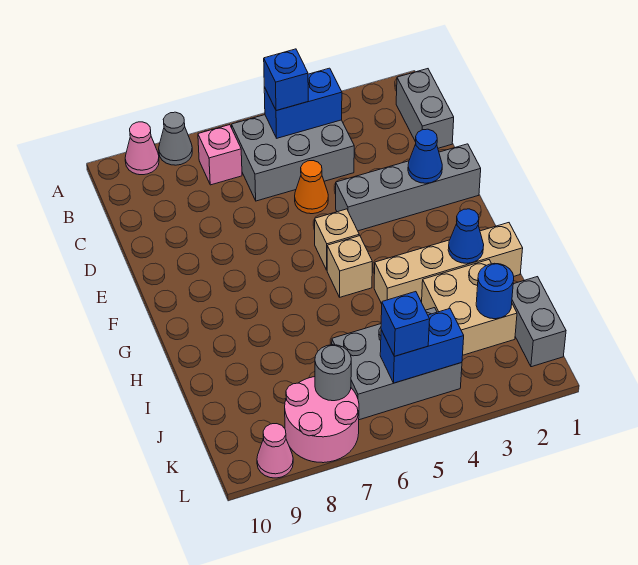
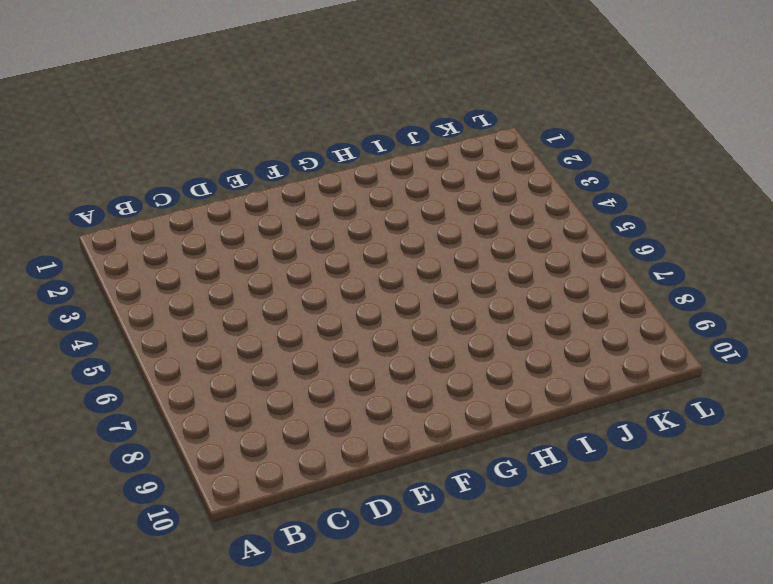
none -> grey 1x1 cone [159,112,192,165]
none -> pink 1x1 cone [125,122,159,175]
none -> grey 1x2 brick [396,69,454,148]

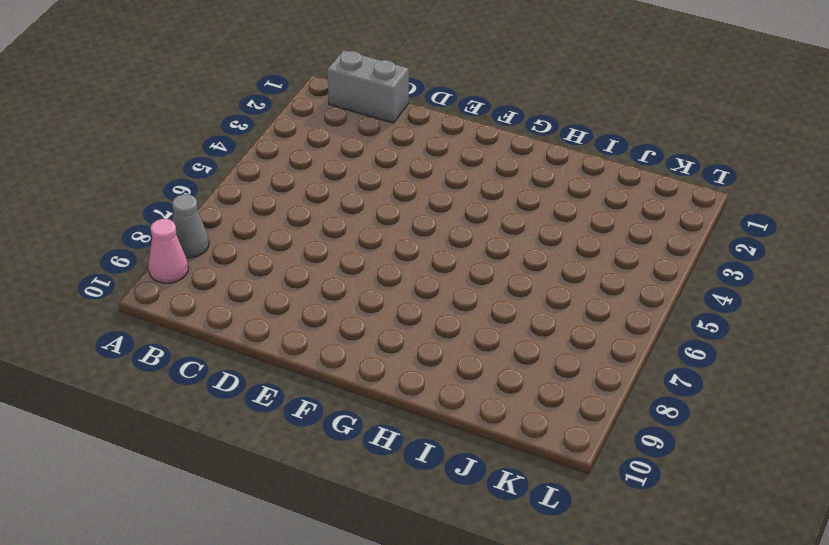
none -> grey 2x3 brick [232,115,354,201]
none -> pink 1x1 brick [198,125,242,185]
none -> orange 1x1 cone [295,161,328,214]

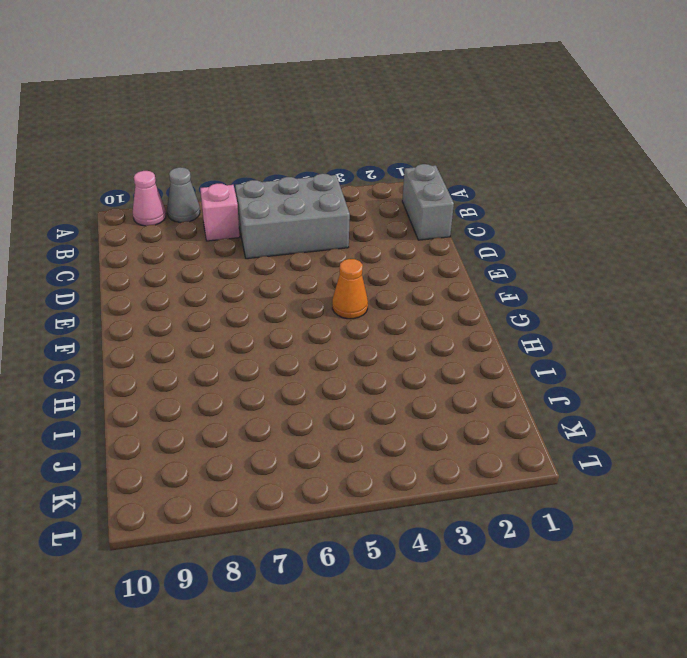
orange 1x1 cone [332,259,368,319] -> orange 1x1 cone moved to [295,161,328,214]
none -> grey 1x4 brick [336,144,481,231]
none -> tan 1x1 brick [315,209,359,270]
none -> tan 1x1 brick [327,236,372,297]

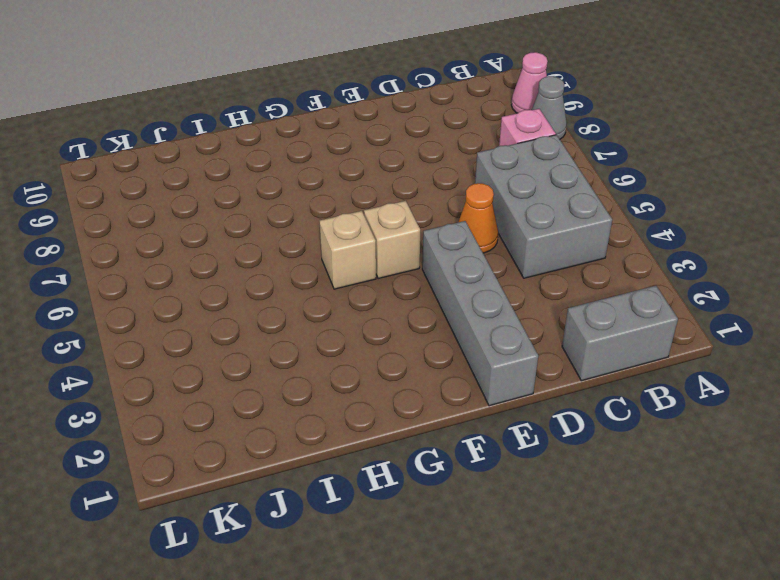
none -> tan 1x4 brick [374,223,523,304]
none -> tan 2x2 brick [422,260,517,355]
none -> grey 1x2 brick [512,277,566,367]

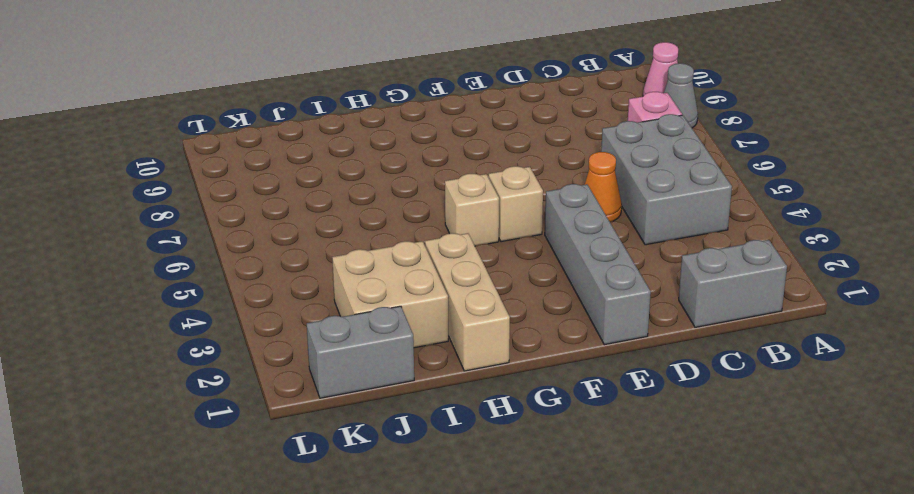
tan 1x3 brick [425,233,510,371] -> tan 1x4 brick [374,223,523,304]
none -> grey 2x3 brick [332,308,462,420]
none -> pink 2x2 round brick [285,377,359,463]
none -> pink 1x1 cone [257,424,293,478]

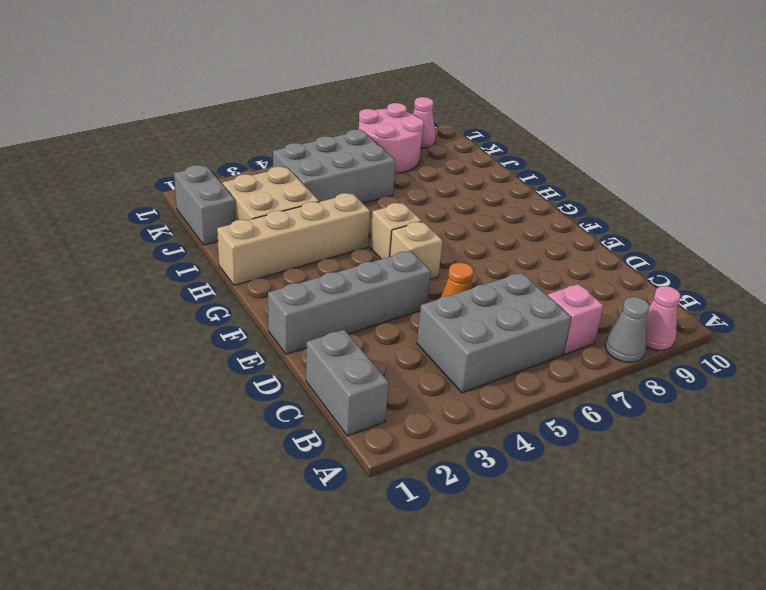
none -> blue 1x2 brick [264,68,342,138]
none -> blue 1x1 cone [408,129,442,183]
none -> blue 1x1 cone [448,209,484,263]

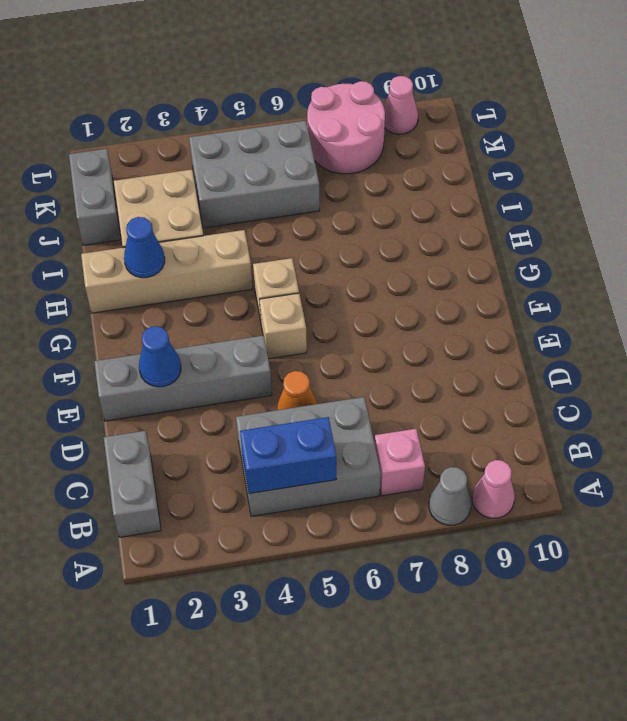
none -> blue 1x1 round brick [476,263,514,319]
none -> blue 1x2 brick [380,309,464,383]
none -> grey 1x1 round brick [315,345,351,401]

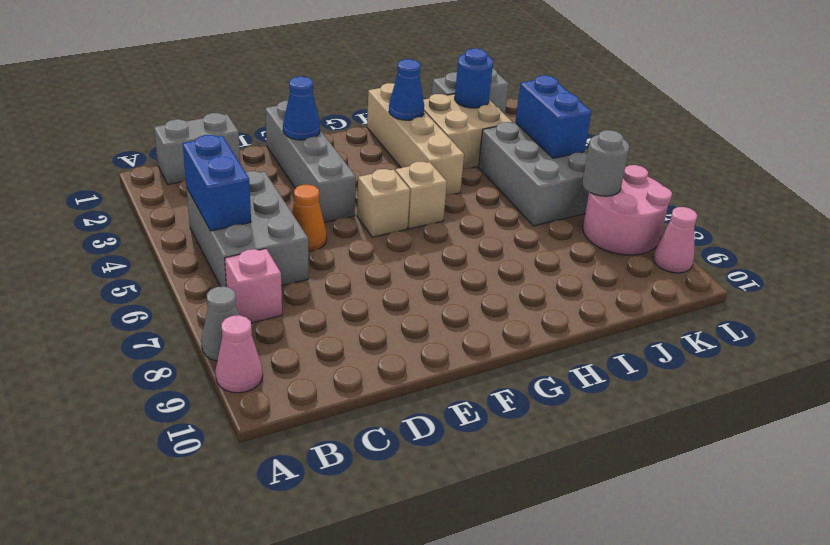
none -> blue 1x1 brick [264,49,308,111]
none -> blue 1x1 brick [381,292,430,356]

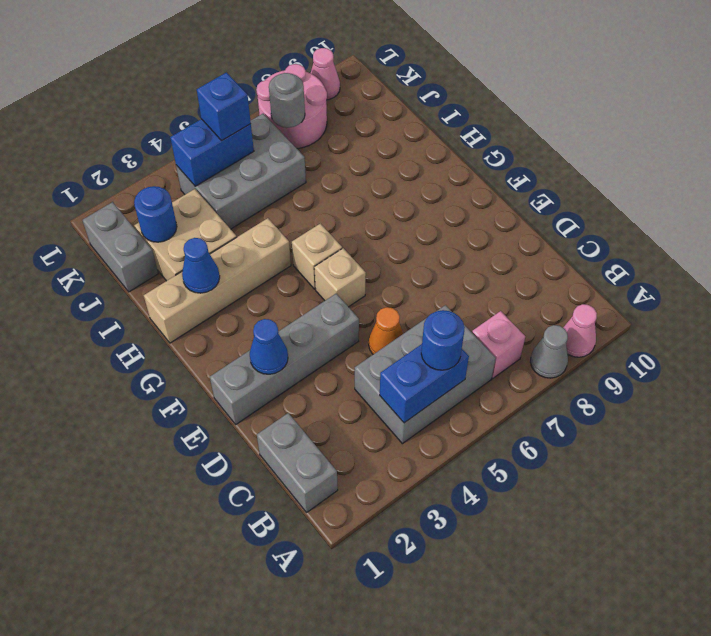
blue 1x1 round brick [421,310,465,370] -> blue 1x1 brick [264,49,308,111]

